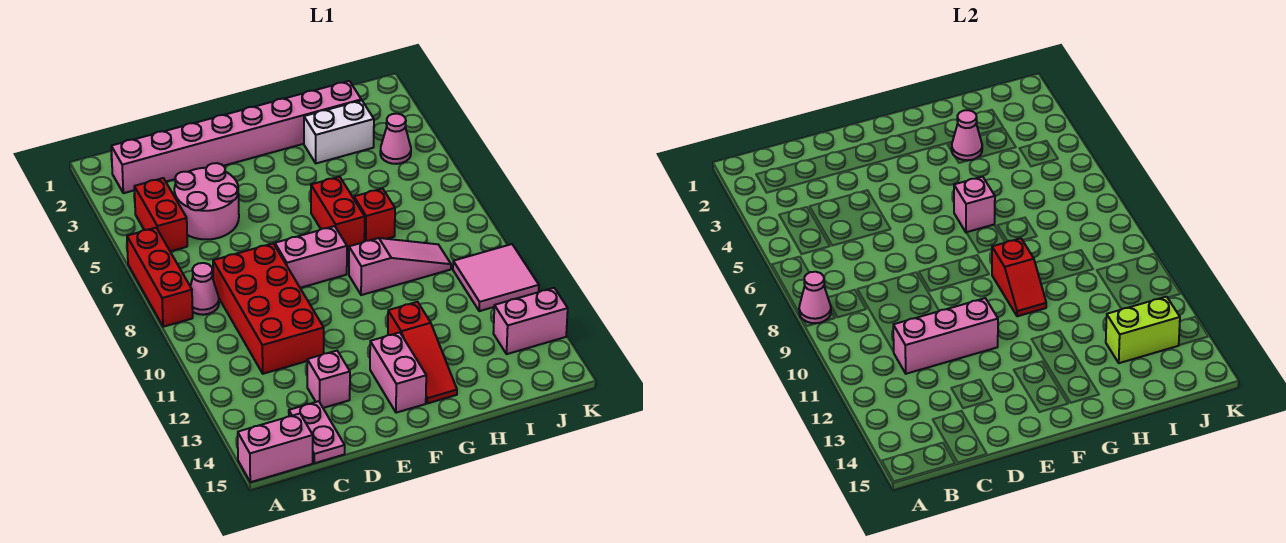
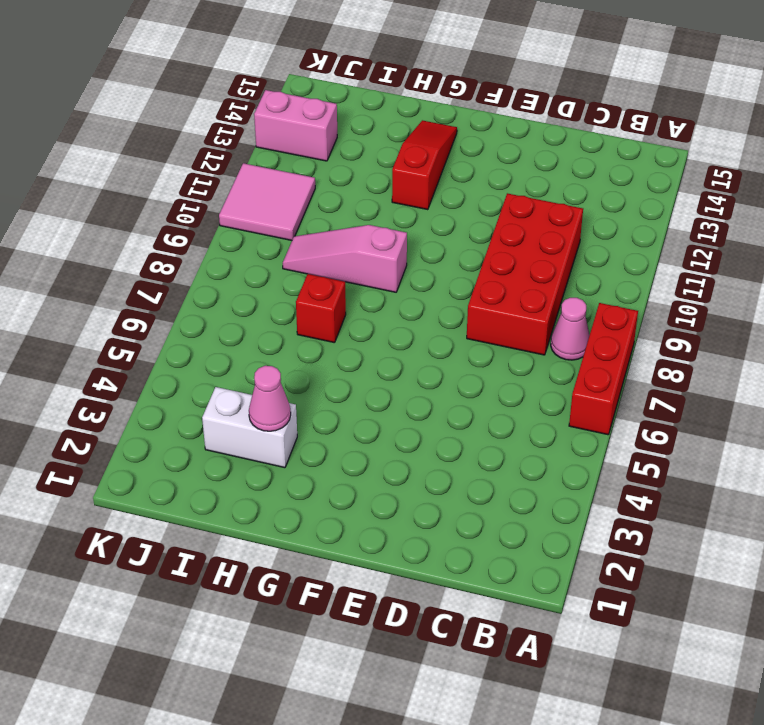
none -> pink 1x2 brick [238,414,313,482]
none -> pink 1x8 brick [111,81,361,193]
none -> red 1x2 brick [134,178,187,251]

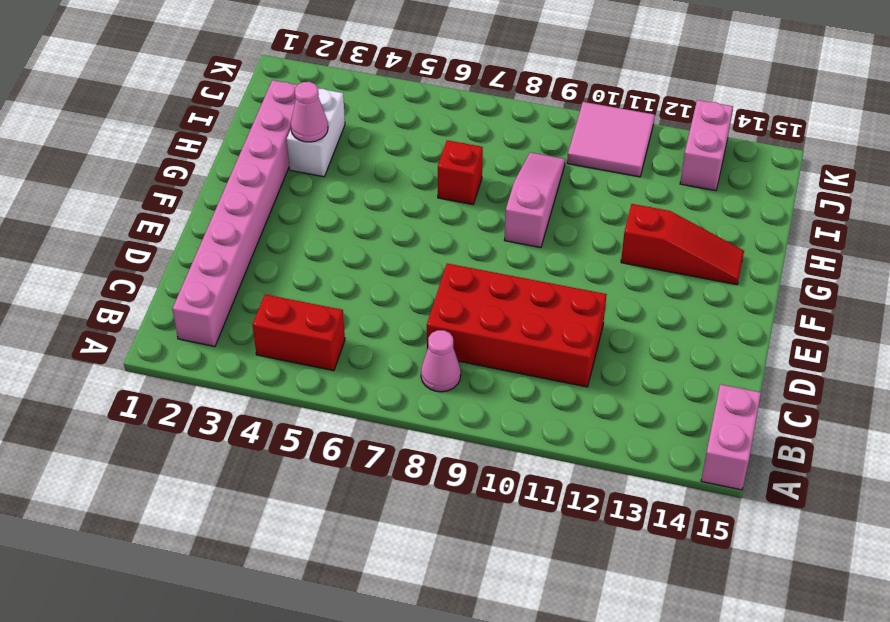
none -> red 1x3 brick [127,228,193,327]
none -> pink 2x2 round brick [174,163,239,239]
none -> pink 1x2 plate [289,401,345,463]

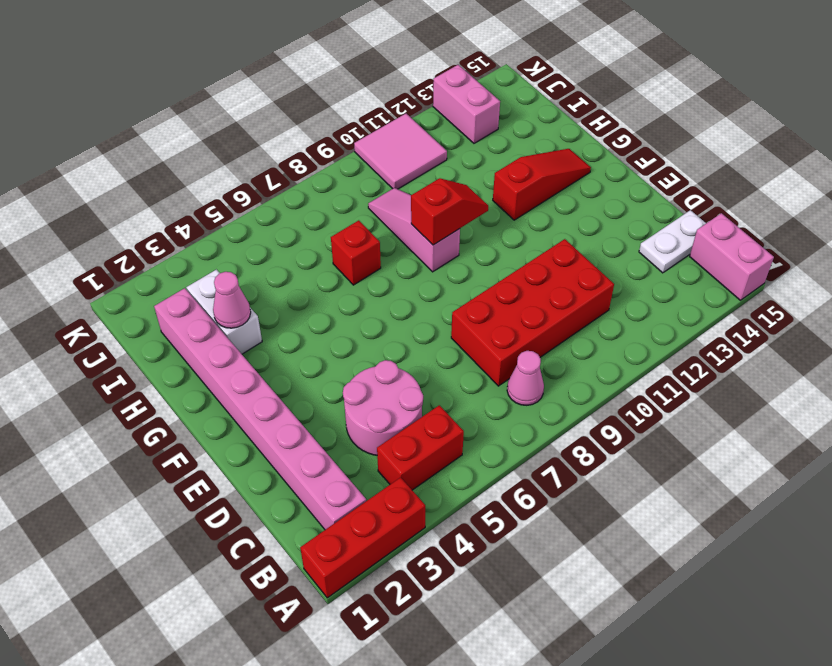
red 1x3 brick [300,477,425,598] -> red 1x3 brick moved to [127,228,193,327]
white 1x2 plate [639,210,706,273] -> pink 1x2 plate [289,401,345,463]
none -> pink 1x1 brick [307,351,350,408]
none -> pink 1x2 brick [275,226,347,288]
none -> pink 1x2 brick [370,332,426,413]

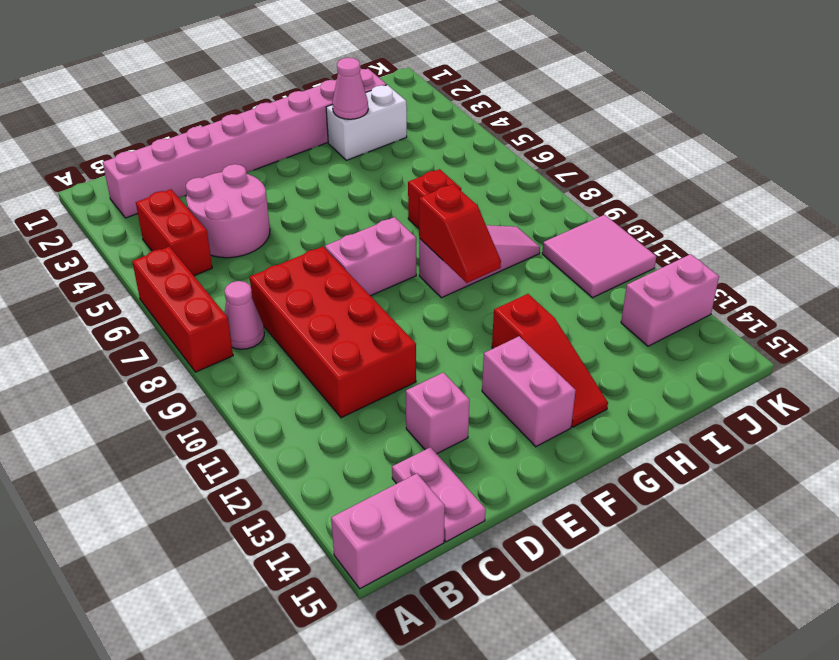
none -> red 1x2 brick [311,177,365,250]
none -> pink 1x1 cone [380,114,411,164]
none -> pink 1x1 cone [799,272,831,323]

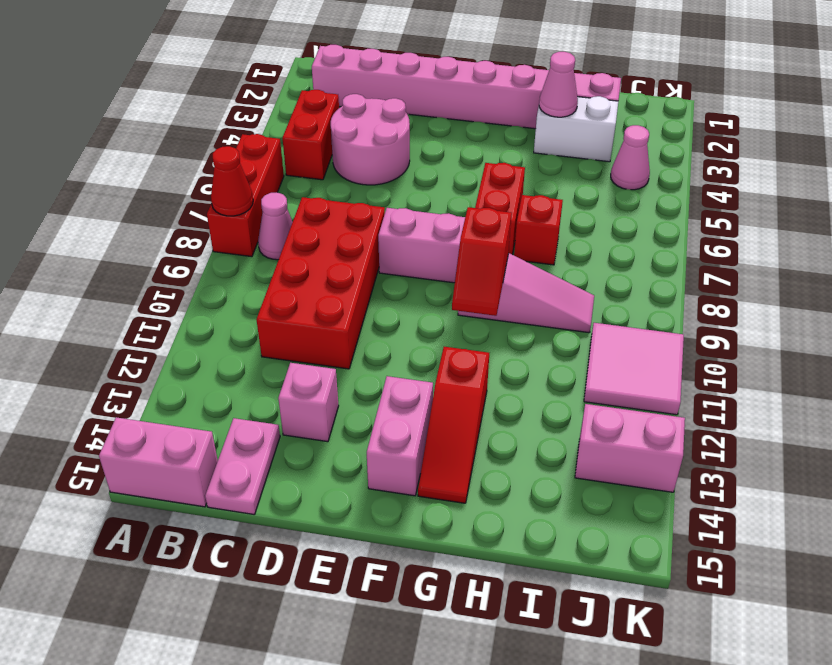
red 1x1 cone [211,146,253,216] -> pink 1x1 cone [799,272,831,323]
none -> pink 1x3 brick [893,298,998,374]
none -> pink 1x1 brick [954,177,995,233]
none -> lime 1x2 brick [1106,297,1180,363]

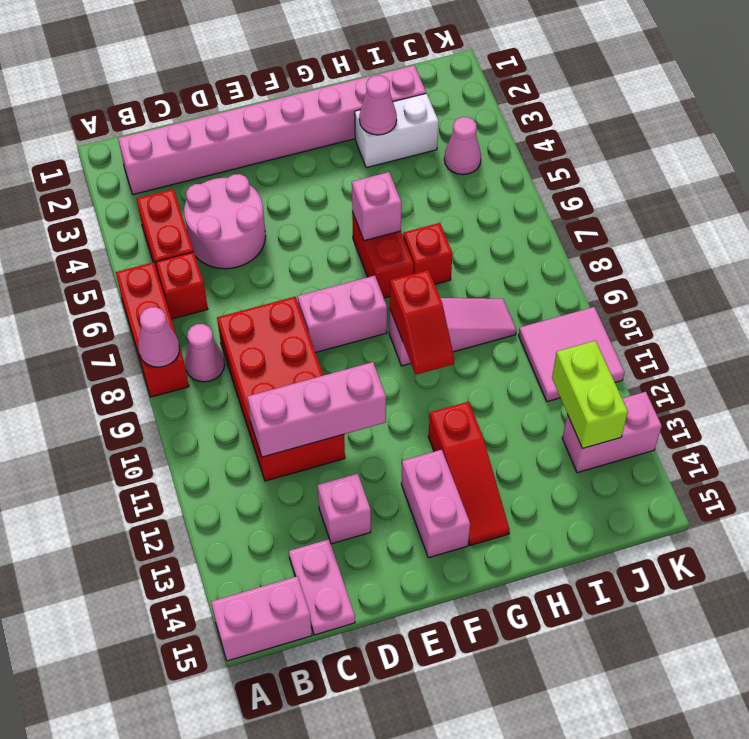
red 1x1 brick [156,252,208,319] -> none
lime 1x2 brick [552,341,628,449] -> lime 1x2 brick turned to [1106,297,1180,363]

